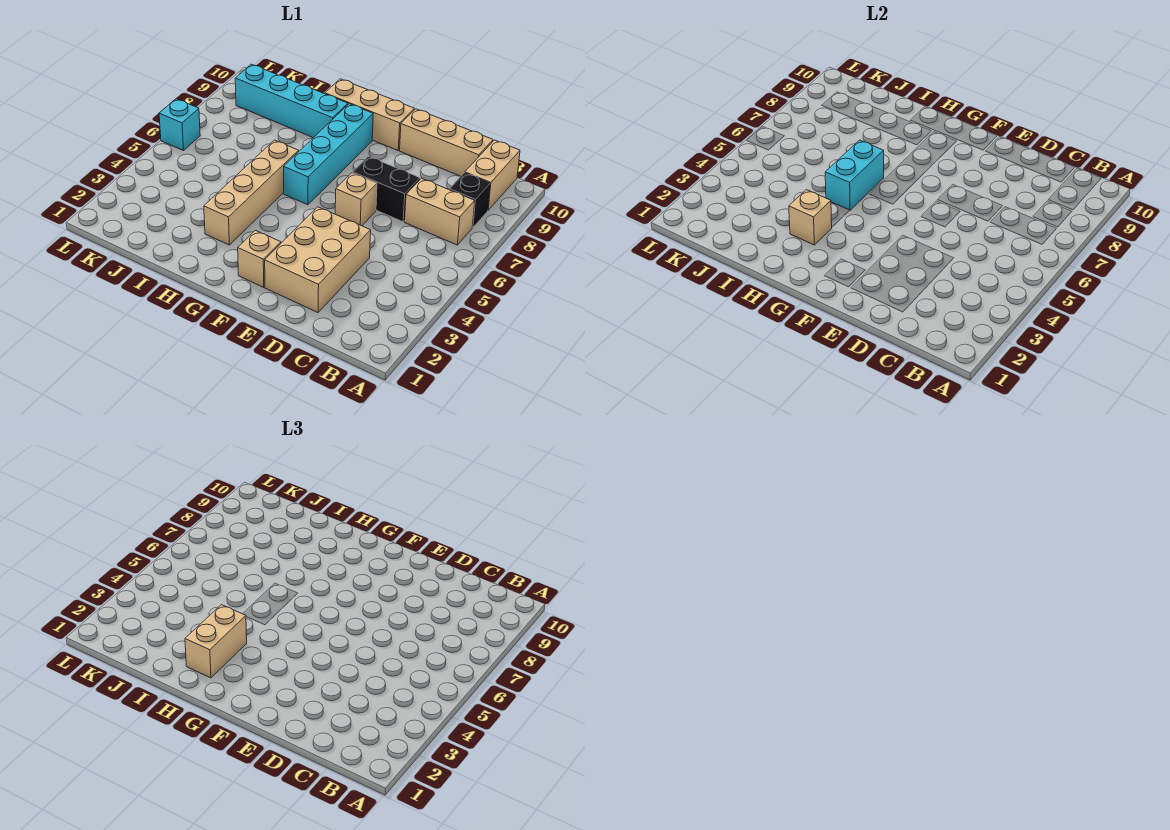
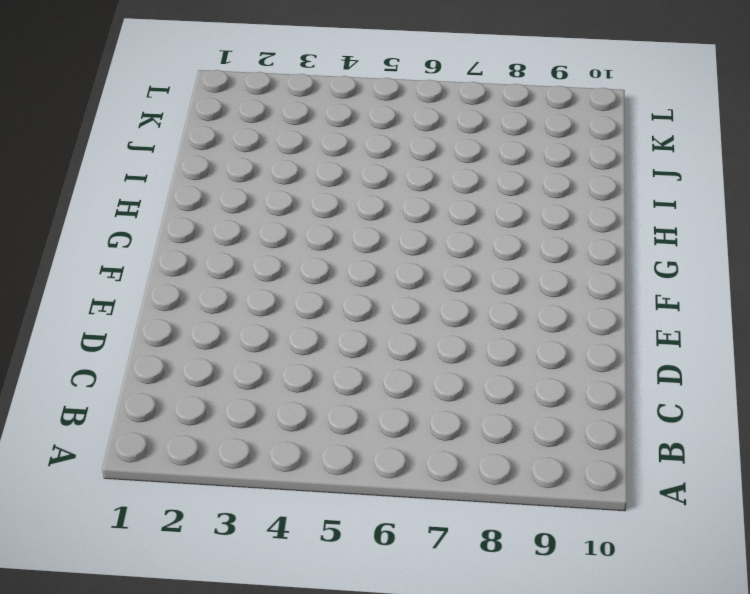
none -> tan 1x2 brick [405,178,475,245]
none -> black 1x1 brick [449,173,490,227]
none -> tan 1x2 brick [465,140,520,210]

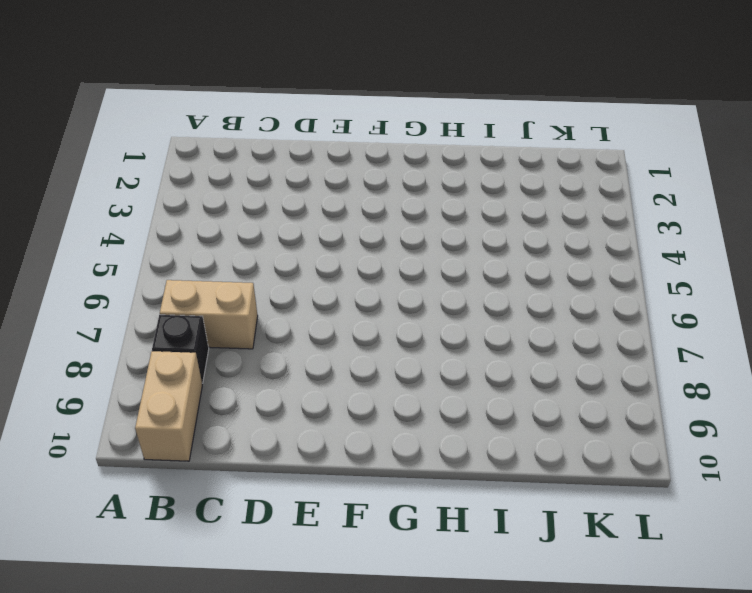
none -> tan 1x3 brick [400,109,493,176]
none -> tan 2x3 brick [265,207,371,313]
none -> black 1x2 brick [353,156,420,222]

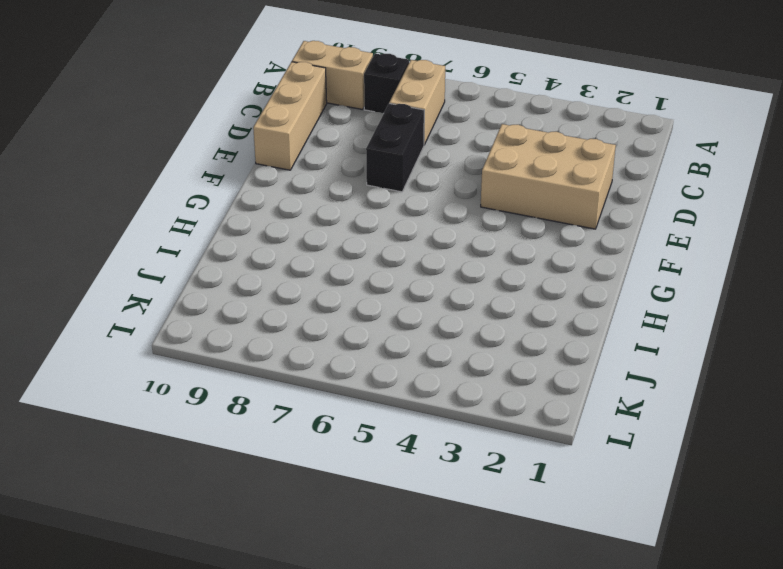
none -> tan 1x1 brick [335,173,377,226]
none -> tan 1x1 brick [238,231,281,287]
none -> tan 1x3 brick [325,79,414,150]

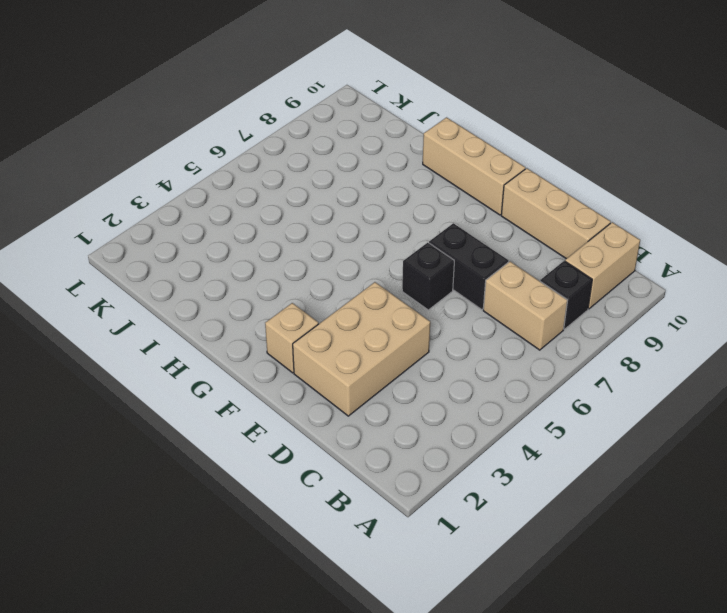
black 1x1 brick [402,243,454,310] -> tan 1x1 brick [335,173,377,226]
none -> cyan 1x4 brick [284,104,373,205]
none -> tan 1x4 brick [204,140,299,245]
none -> cyan 1x4 brick [235,64,348,138]

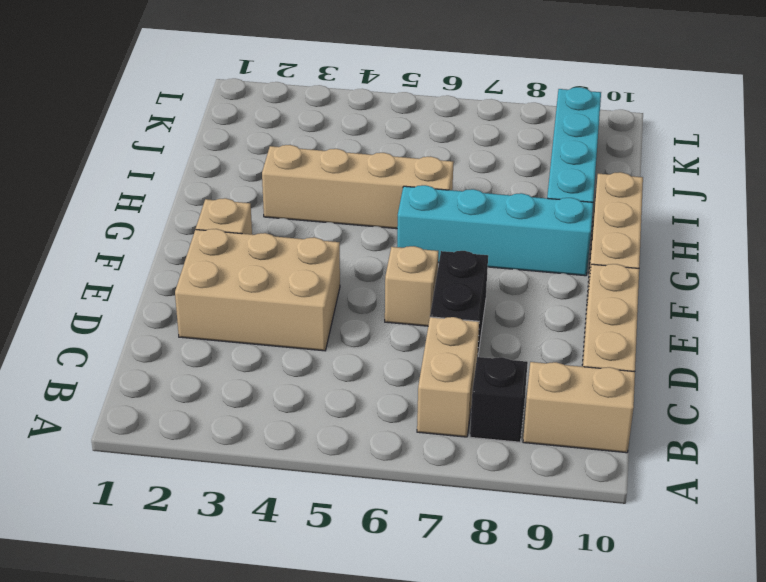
none -> cyan 1x1 brick [159,99,200,151]
none -> tan 1x1 brick [789,190,832,245]
none -> cyan 1x2 brick [825,140,884,210]

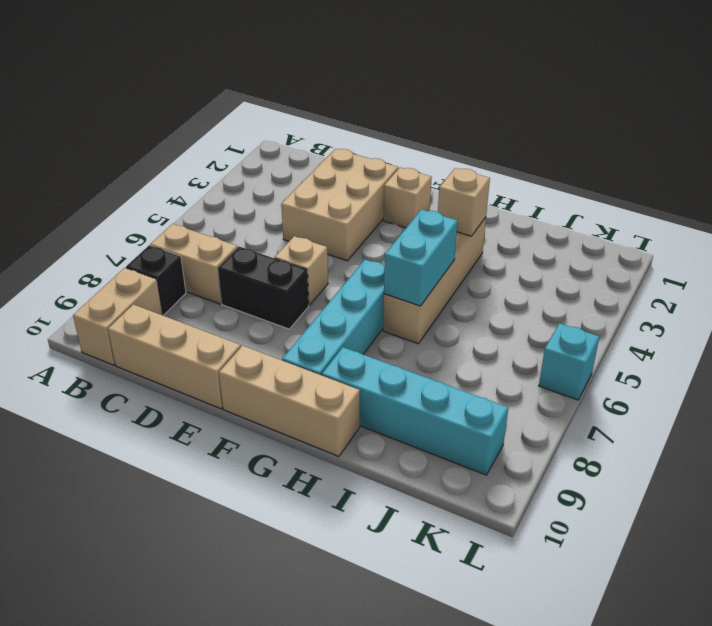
none -> tan 1x2 brick [185,605,247,678]

